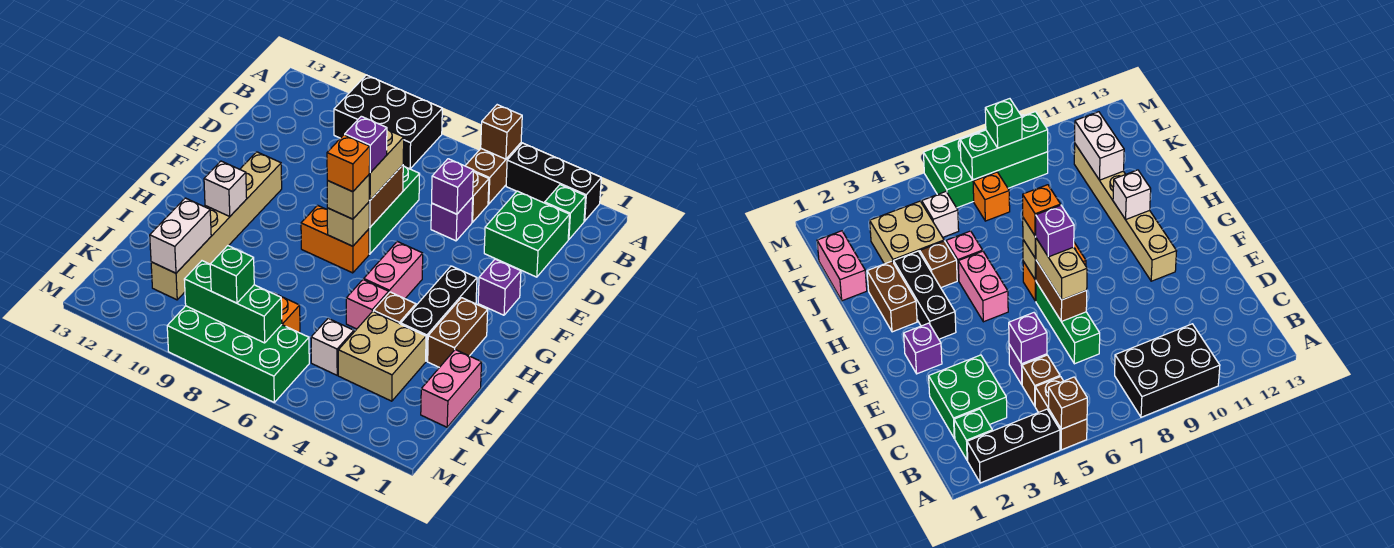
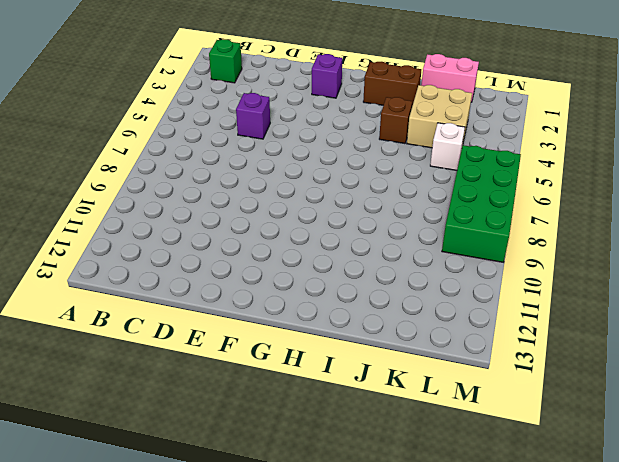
none -> black 1x3 brick [506,143,601,221]
none -> brown 1x2 brick [465,143,521,204]
none -> black 2x3 brick [334,75,442,169]
none -> green 2x2 brick [484,191,570,277]

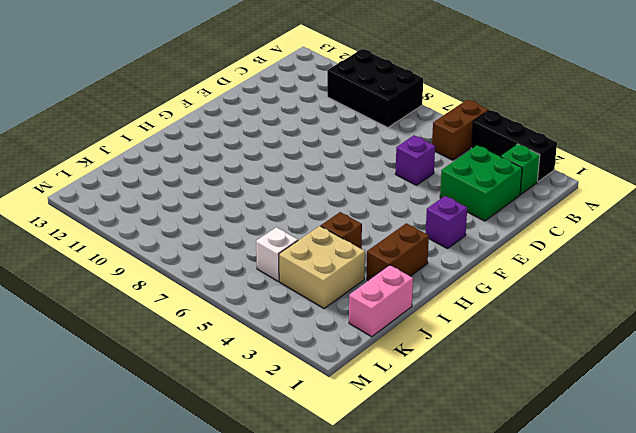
none -> brown 1x1 brick [472,171,489,222]
none -> green 1x3 brick [369,166,420,254]
none -> tan 1x6 brick [151,152,282,300]
none -> black 1x3 brick [401,266,477,361]

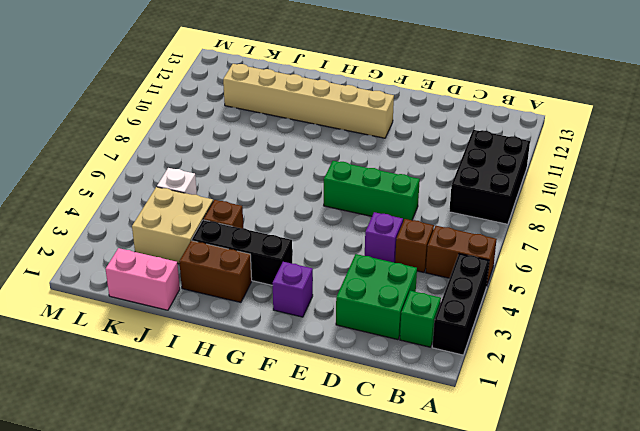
none -> pink 1x2 brick [364,242,423,299]
none -> orange 1x2 brick [301,205,369,273]
none -> pink 1x1 brick [346,280,389,329]
none -> orange 1x1 brick [274,293,300,332]

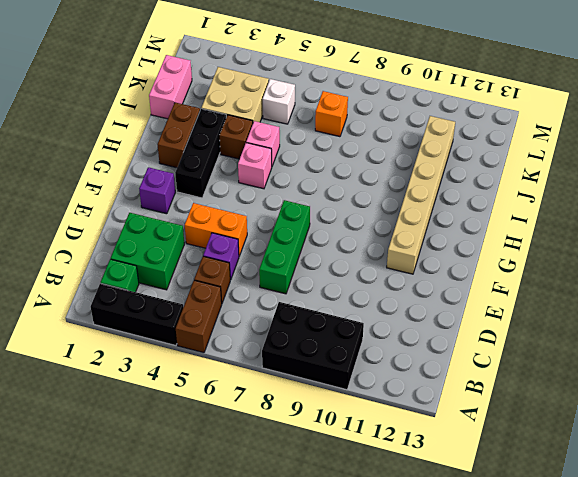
orange 1x2 brick [185,203,247,256] -> orange 1x2 brick moved to [301,205,369,273]
pink 1x1 brick [238,143,272,189] -> pink 1x2 brick [364,242,423,299]
none -> green 2x4 brick [167,306,309,402]
none -> brown 1x1 brick [481,105,522,159]
none -> purple 1x1 brick [432,159,474,214]
none -> brown 1x2 brick [369,165,403,227]

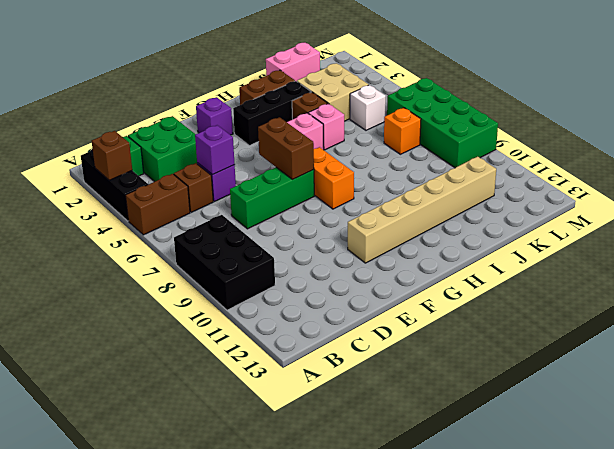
brown 1x1 brick [92,131,132,180] -> brown 1x1 brick moved to [481,105,522,159]
brown 1x2 brick [258,117,314,179] -> brown 1x2 brick turned to [369,165,403,227]
none -> tan 1x1 brick [327,202,370,246]
none -> white 1x1 brick [204,161,247,216]
none -> white 1x2 brick [150,198,211,273]
none -> green 1x3 brick [184,261,282,343]

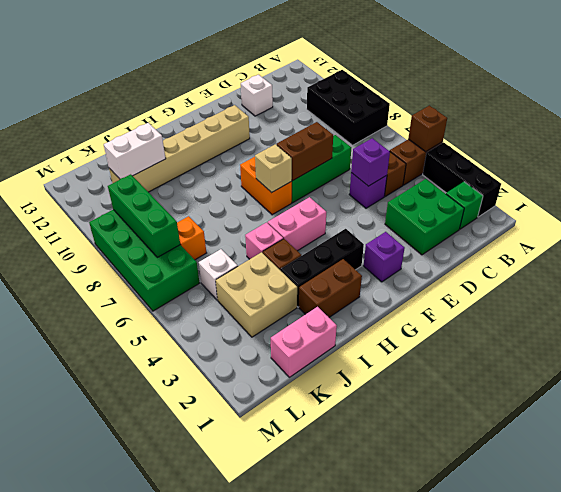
white 1x1 brick [241,75,273,116] -> white 1x1 brick moved to [204,161,247,216]
none -> tan 1x2 brick [369,130,404,200]
none -> tan 1x1 brick [327,175,369,219]
none -> green 1x1 brick [210,246,254,303]
none -> purple 1x1 brick [345,116,387,173]

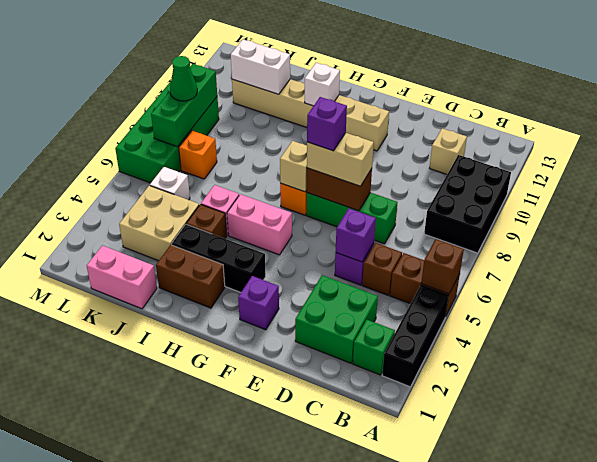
tan 1x1 brick [430,128,467,174] -> tan 1x1 brick moved to [327,175,369,219]
green 1x1 cone [170,56,197,101] -> green 1x1 brick [210,246,254,303]
none -> orange 1x1 brick [327,135,370,192]

